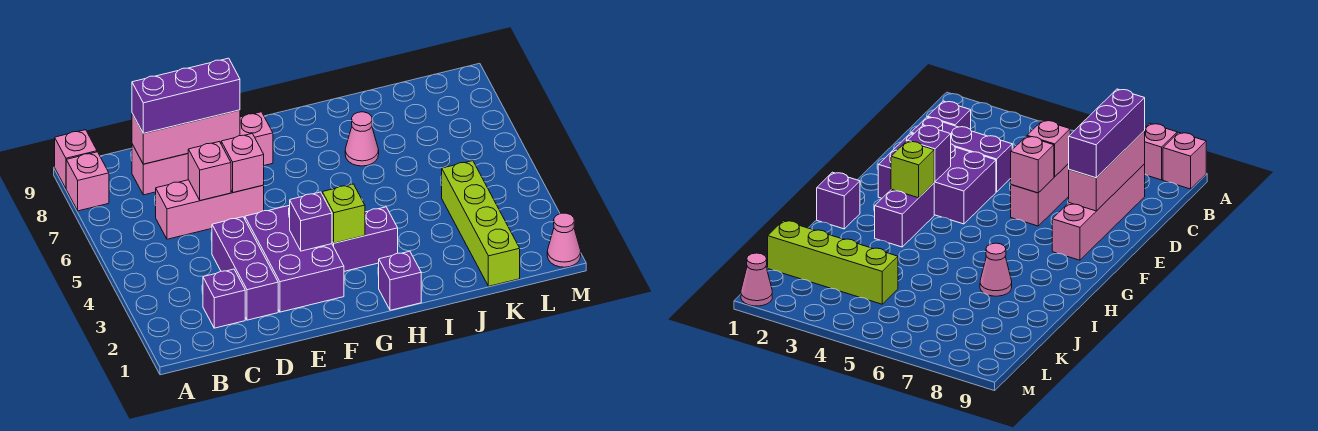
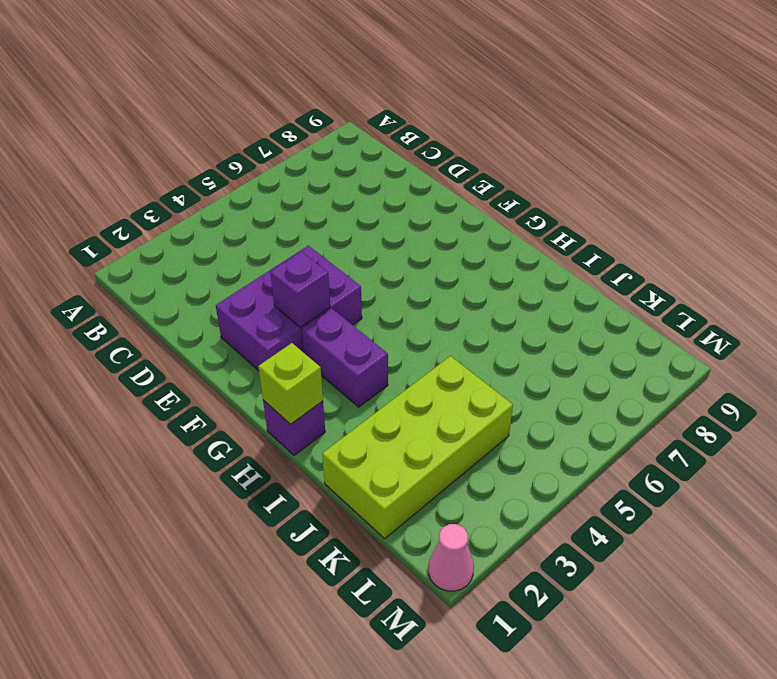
lime 1x1 brick [258,343,323,424] -> lime 1x1 brick moved to [322,184,365,243]
lime 2x4 brick [322,356,513,539] -> lime 1x4 brick [442,161,520,286]
none -> pink 1x1 brick [66,152,109,211]
none -> pink 1x1 brick [55,130,97,188]
none -> purple 1x1 brick [203,269,245,328]

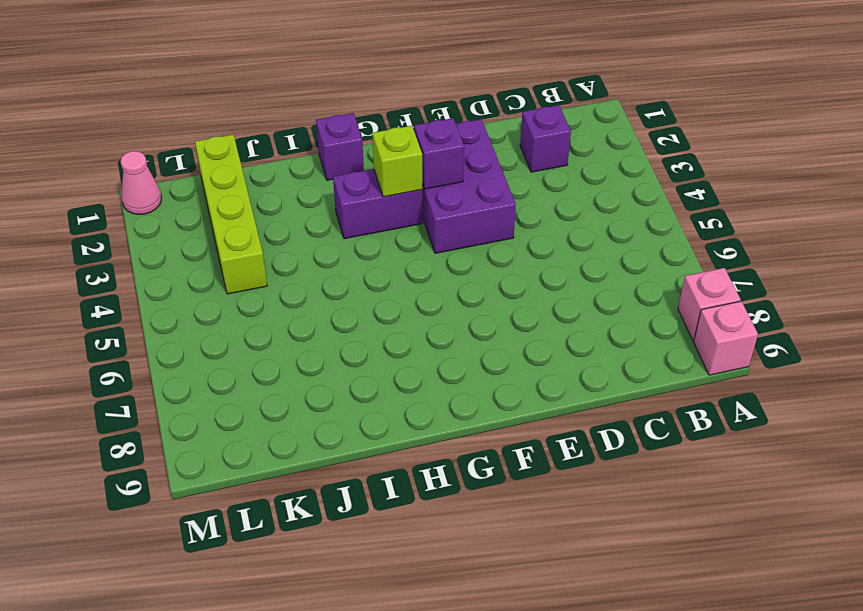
none -> pink 1x3 brick [156,180,264,239]
none -> pink 1x4 brick [132,112,273,195]
none -> purple 1x3 brick [212,217,278,320]

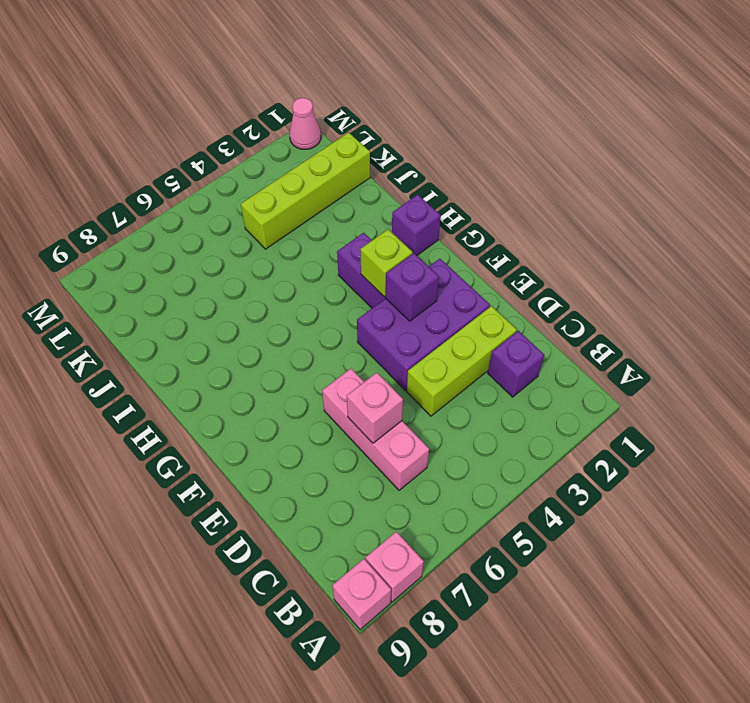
lime 1x3 brick [407,306,517,416] -> purple 1x3 brick [212,217,278,320]
none -> pink 1x4 brick [132,112,273,195]
none -> pink 1x1 cone [345,112,379,166]
none -> pink 1x3 brick [132,110,240,164]

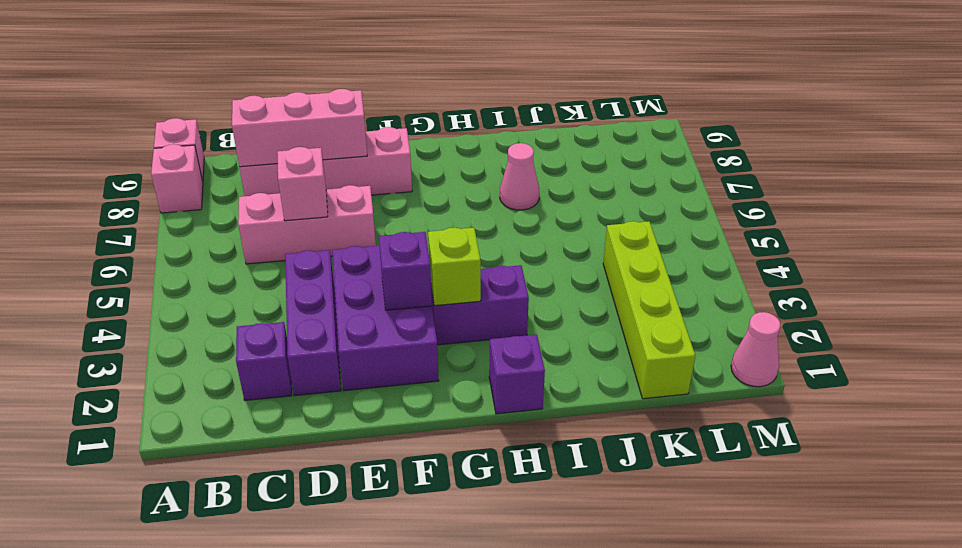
none -> pink 1x1 brick [221,134,264,193]
none -> purple 1x3 brick [132,58,240,133]

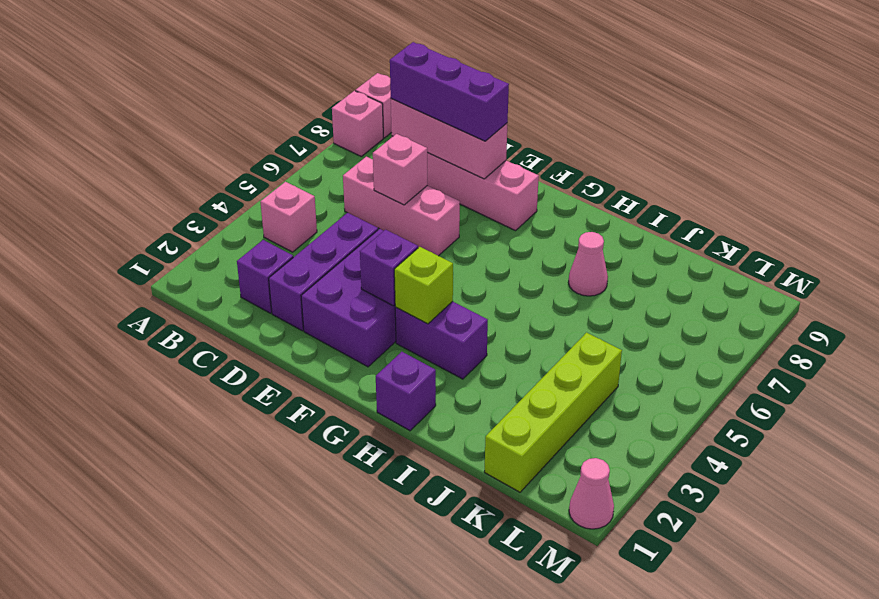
pink 1x1 brick [260,182,317,252] -> pink 1x1 brick moved to [221,134,264,193]

